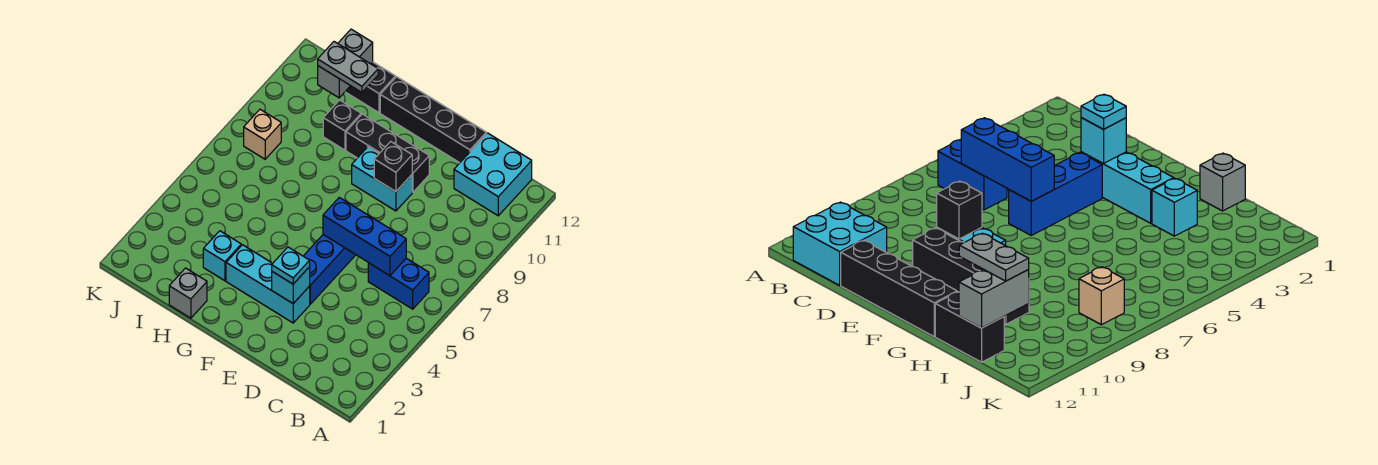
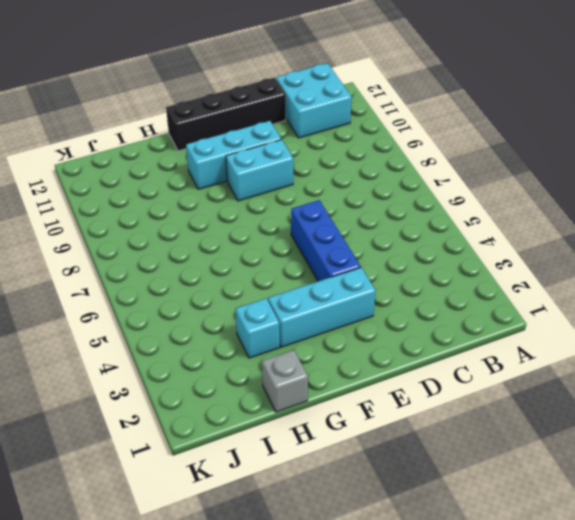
cyan 1x3 brick [186,121,281,189] -> black 1x3 brick [346,114,429,192]
none -> blue 1x2 brick [368,258,429,309]
none -> black 1x1 brick [323,100,361,150]
none -> black 1x2 brick [345,62,395,113]

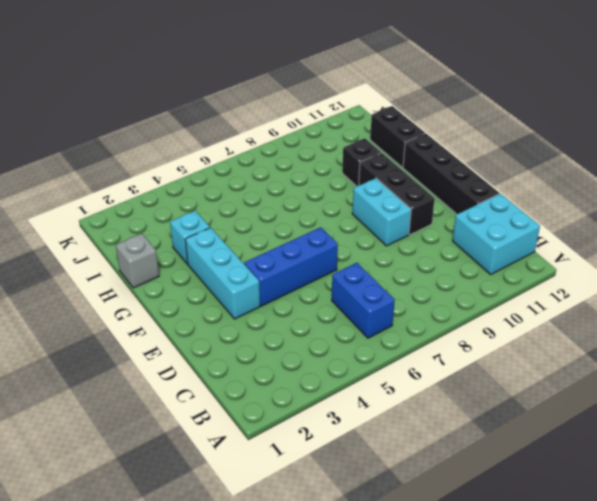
none -> tan 1x1 brick [244,110,281,159]
none -> blue 1x3 brick [323,197,406,276]
none -> cyan 1x1 brick [272,267,310,303]

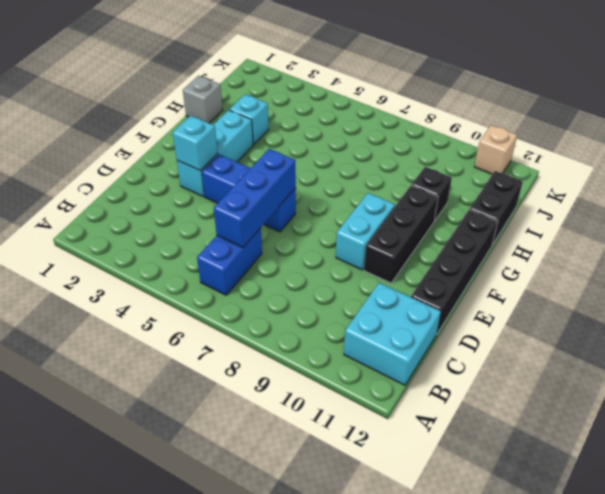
tan 1x1 brick [474,125,517,174] -> tan 1x1 brick moved to [244,110,281,159]
none -> black 1x1 brick [374,141,412,192]
none -> grey 1x2 brick [318,29,373,98]
none -> cyan 1x1 plate [272,247,310,284]

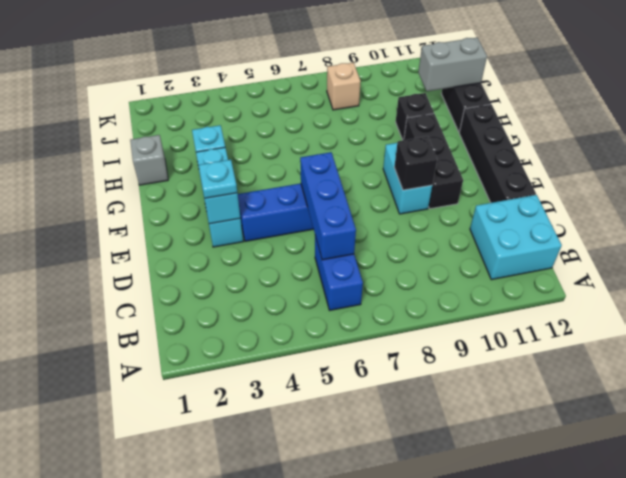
none -> grey 1x2 plate [318,42,378,92]

